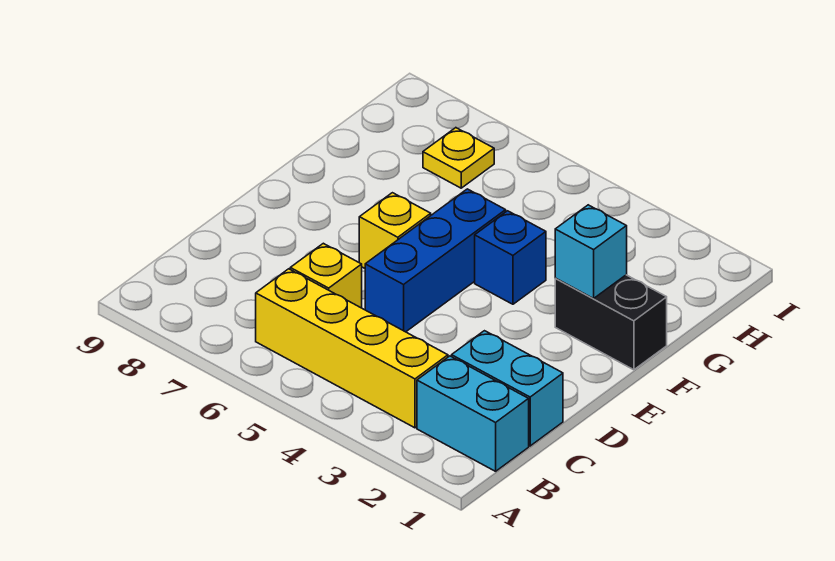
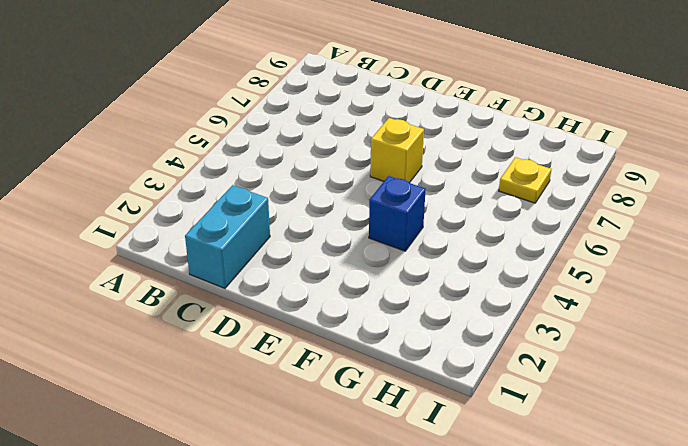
none -> cyan 1x2 brick [417,356,529,471]
none -> yellow 1x4 brick [256,269,448,428]

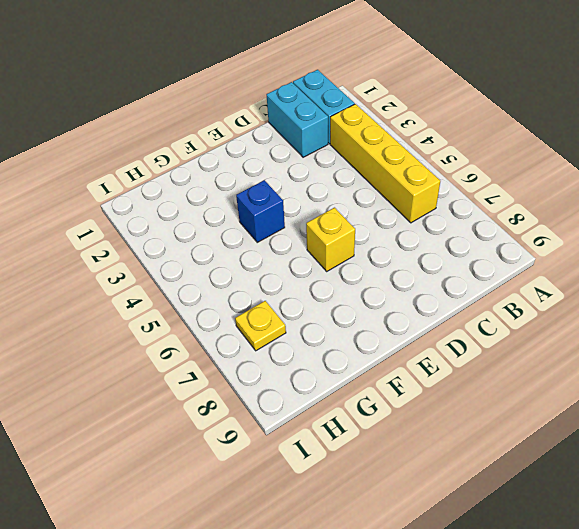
none -> yellow 1x1 brick [290,243,362,308]
none -> blue 1x3 brick [365,189,506,332]

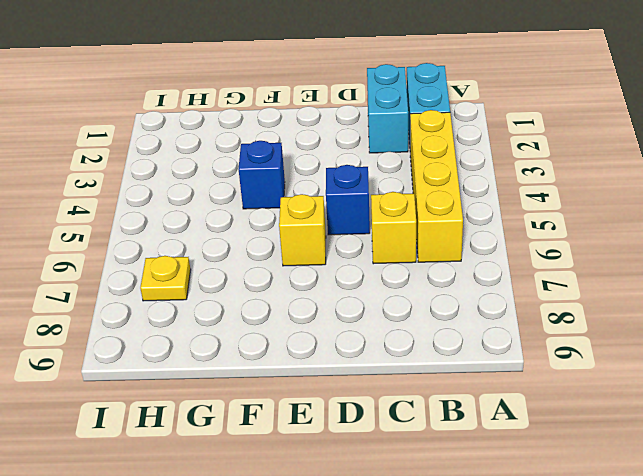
blue 1x1 brick [326,165,370,235] -> blue 1x3 brick [365,189,506,332]
none -> black 1x2 brick [555,275,667,370]
none -> cyan 1x1 brick [555,205,627,298]

